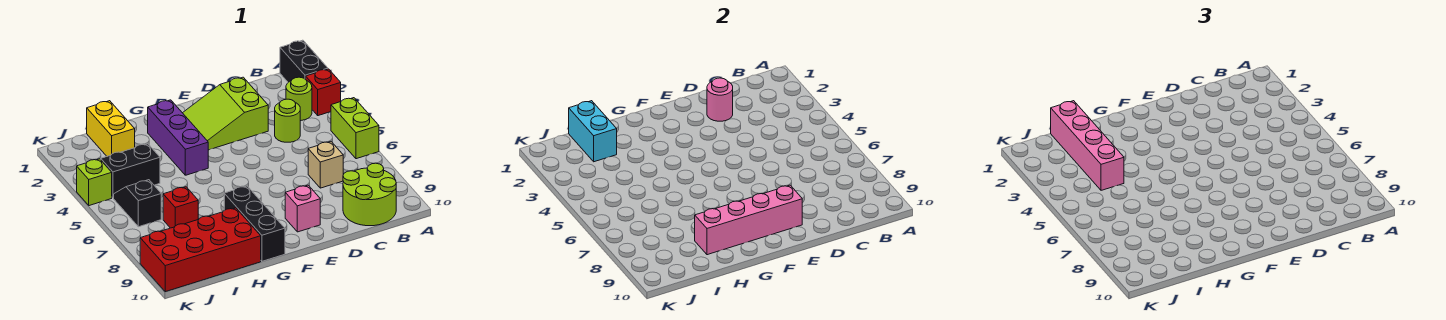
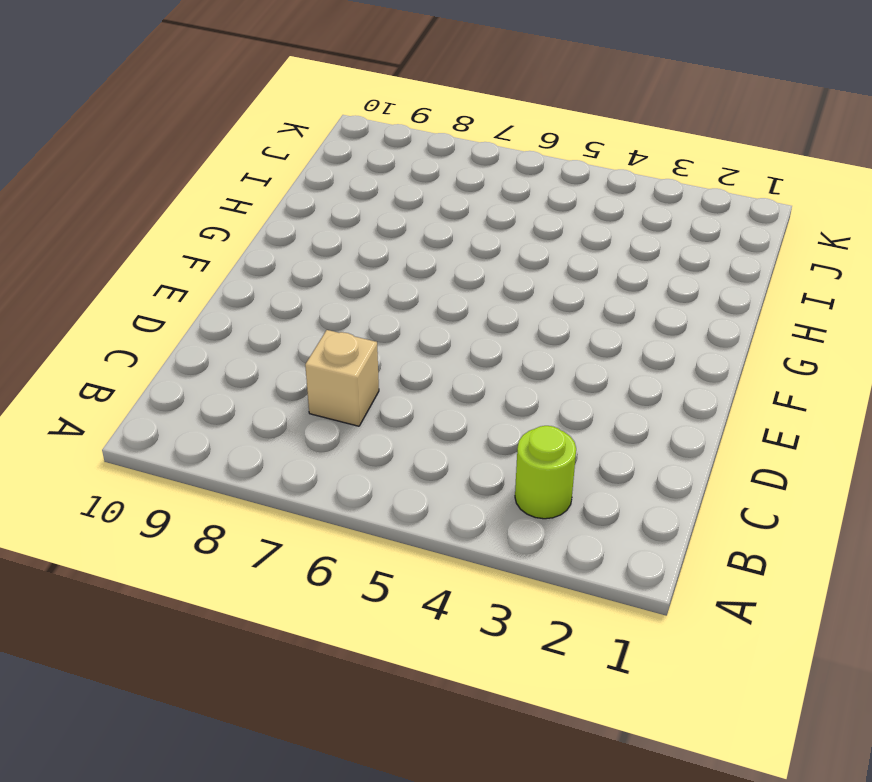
none -> black 1x2 brick [280,40,328,82]
none -> red 1x1 brick [306,69,341,116]
none -> lime 1x2 brick [331,98,379,159]

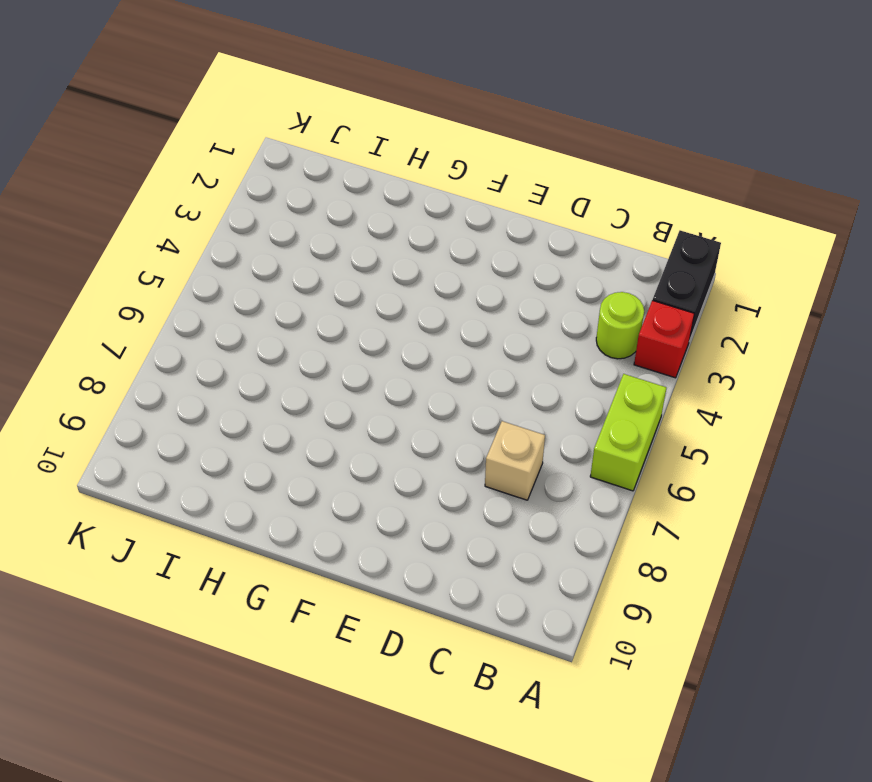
none -> lime 2x2 round brick [343,163,396,226]
none -> lime 1x1 round brick [275,99,300,142]
none -> lime 2x3 slope [183,77,268,150]

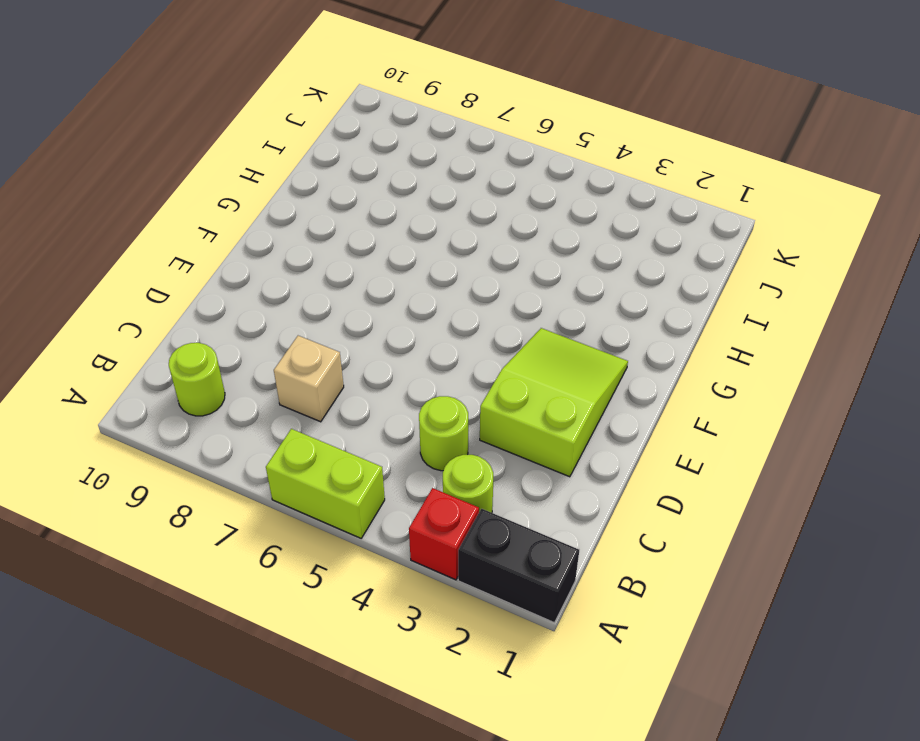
lime 1x1 round brick [169,343,225,416] -> lime 2x2 round brick [343,163,396,226]
none -> pink 1x1 brick [285,185,320,232]
none -> purple 1x3 brick [148,100,208,175]
none -> black 1x3 brick [224,186,285,261]

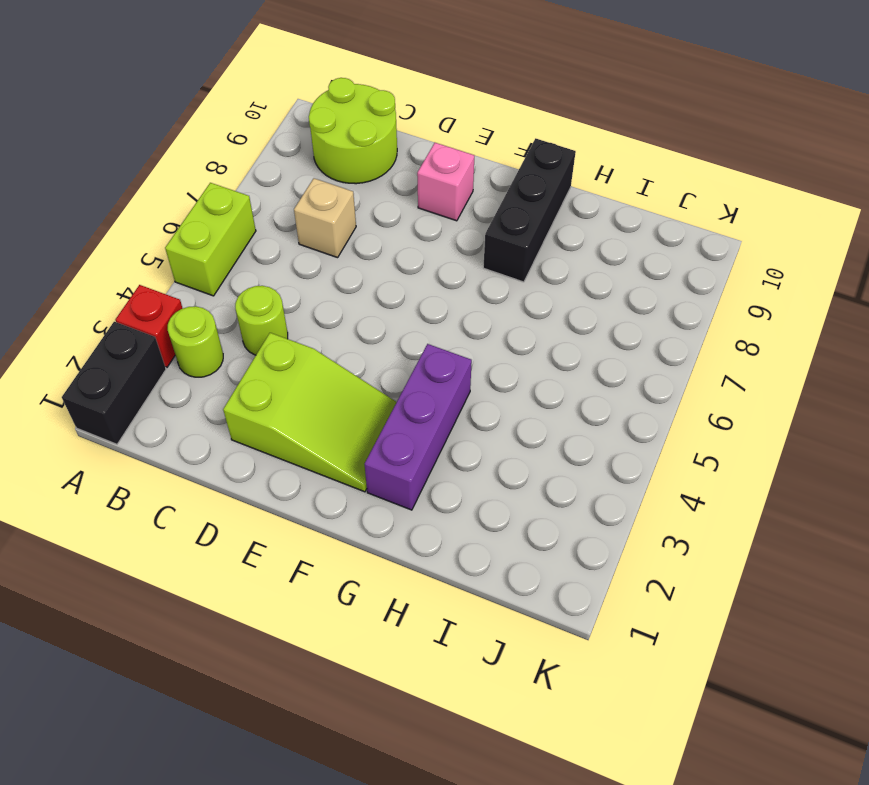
none -> red 2x4 brick [140,208,261,292]
none -> yellow 1x2 brick [87,101,135,156]
none -> black 1x2 brick [101,144,160,198]

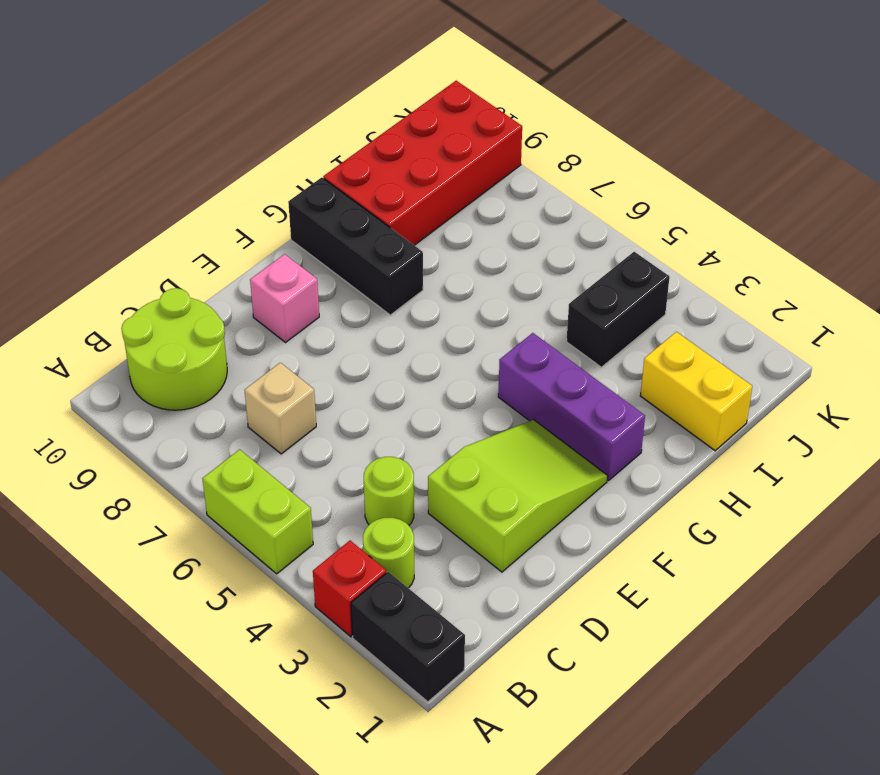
none -> red 1x1 brick [163,187,198,228]
none -> black 1x2 slope [114,180,161,227]
none -> lime 1x1 brick [77,159,112,206]

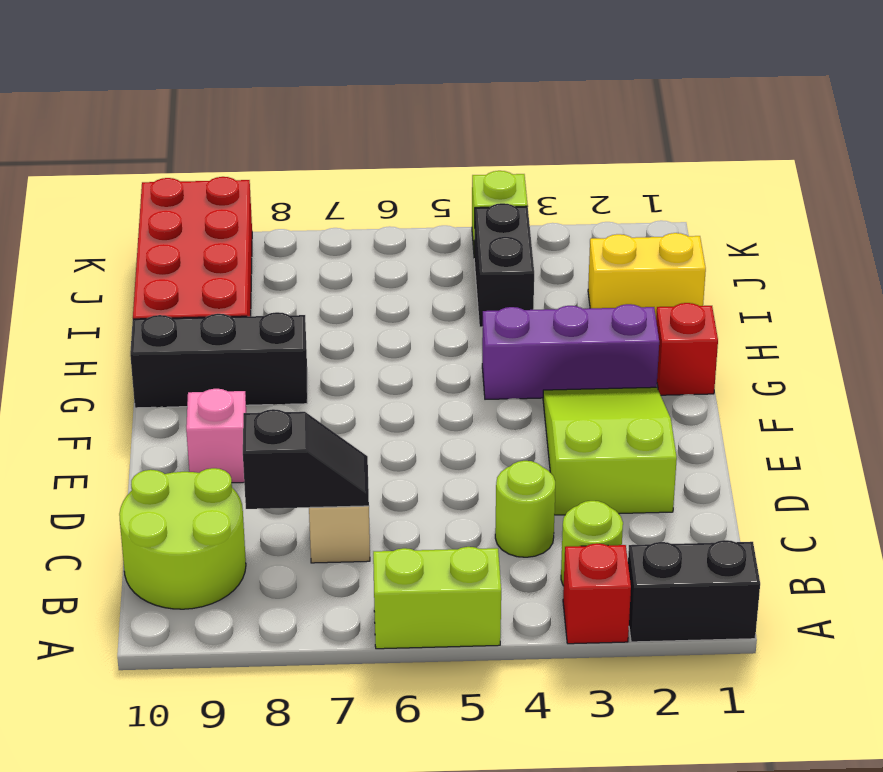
black 1x2 slope [243,409,369,509] -> black 1x2 slope moved to [114,180,161,227]
red 1x1 brick [656,303,718,395] -> red 1x1 brick moved to [163,187,198,228]
none -> pink 1x1 round brick [707,78,733,121]
none -> pink 1x4 brick [695,185,802,255]
none -> cyan 1x2 brick [569,101,617,162]

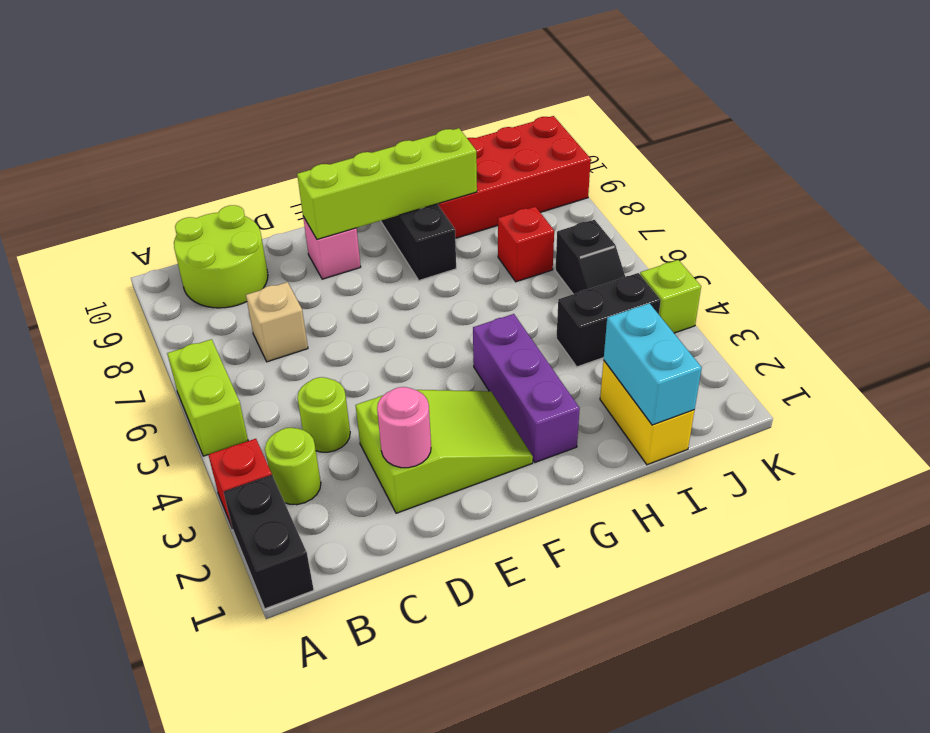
lime 1x4 brick [297,128,477,239] -> pink 1x4 brick [695,185,802,255]
none -> pink 1x4 brick [1051,101,1124,190]

